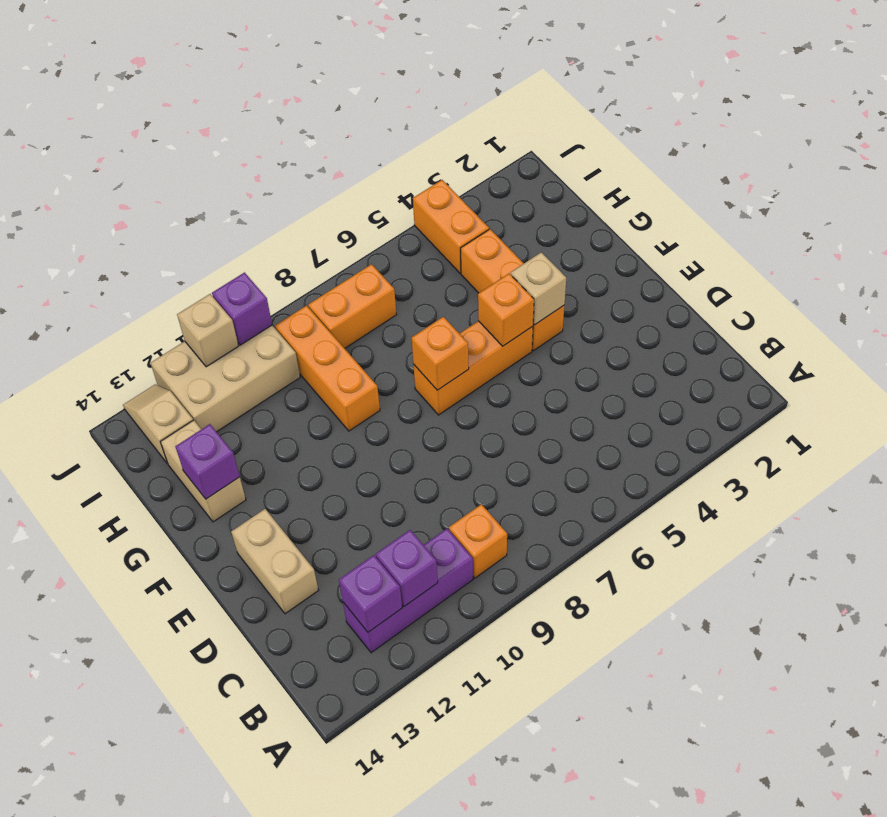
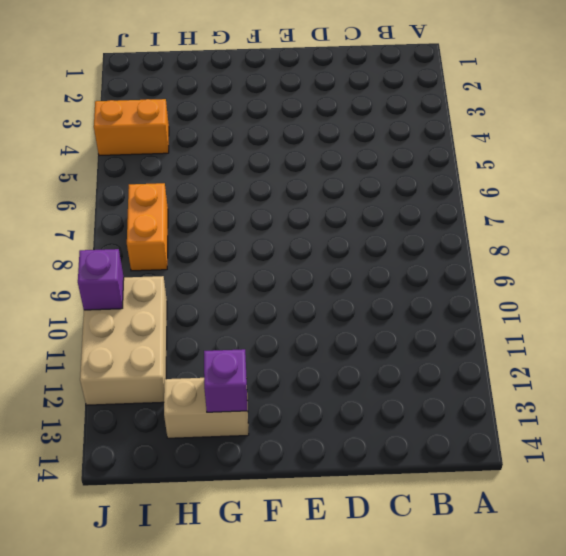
none -> orange 1x1 brick [449,504,507,578]
none -> purple 1x3 brick [343,529,473,653]
none -> tan 1x2 brick [231,509,318,614]

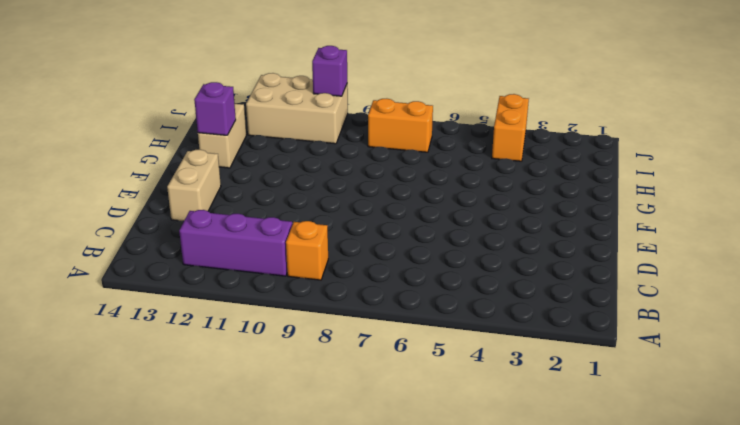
none -> orange 1x3 brick [461,229,564,351]
none -> orange 1x3 brick [413,321,533,415]
none -> orange 1x3 brick [275,306,380,431]

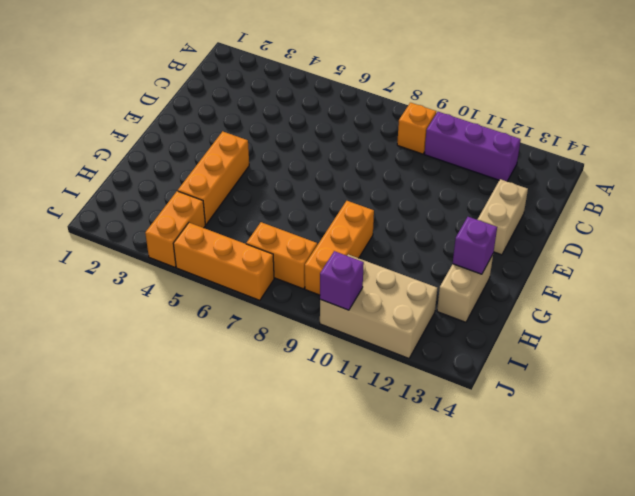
orange 1x3 brick [173,223,274,300] -> orange 1x3 brick moved to [413,321,533,415]
none -> tan 1x2 slope [123,384,193,464]
none -> purple 1x1 brick [376,530,438,607]
none -> purple 1x1 brick [339,555,402,632]

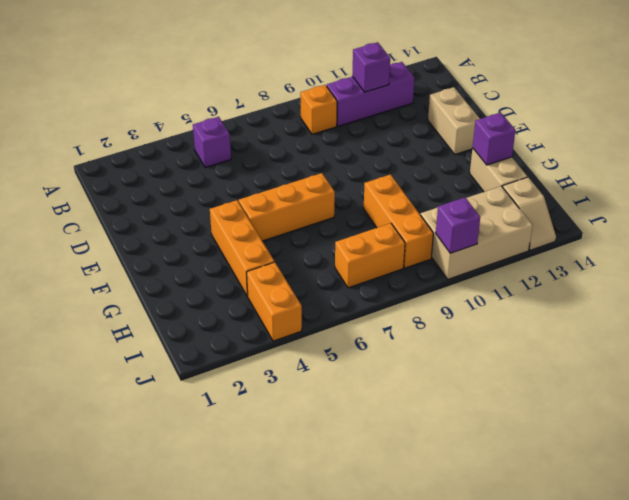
purple 1x1 brick [193,117,231,168] -> purple 1x1 brick moved to [339,555,402,632]
none -> tan 1x1 brick [511,252,566,325]
none -> orange 1x1 brick [478,274,534,346]
none -> orange 1x1 brick [412,317,469,390]

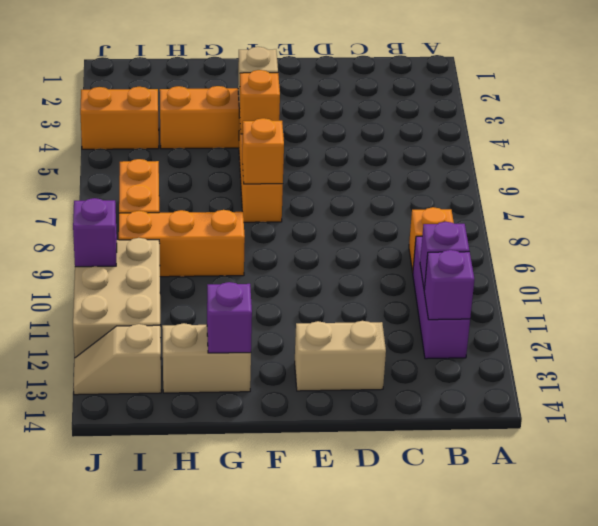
none -> tan 1x1 brick [177,294,238,367]

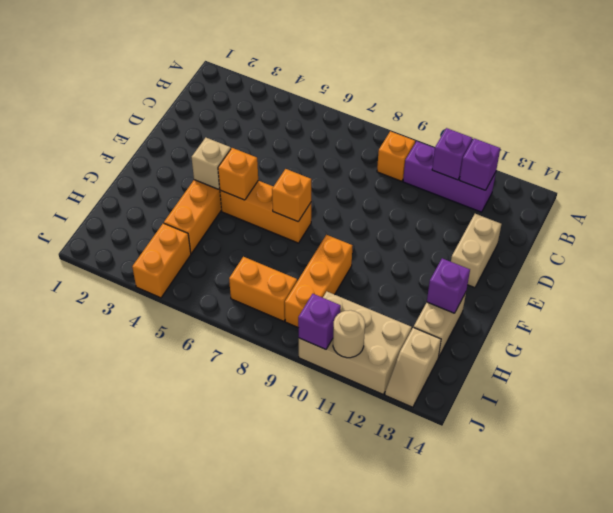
tan 1x1 round brick [333,310,365,358] -> tan 1x1 brick [177,294,238,367]

